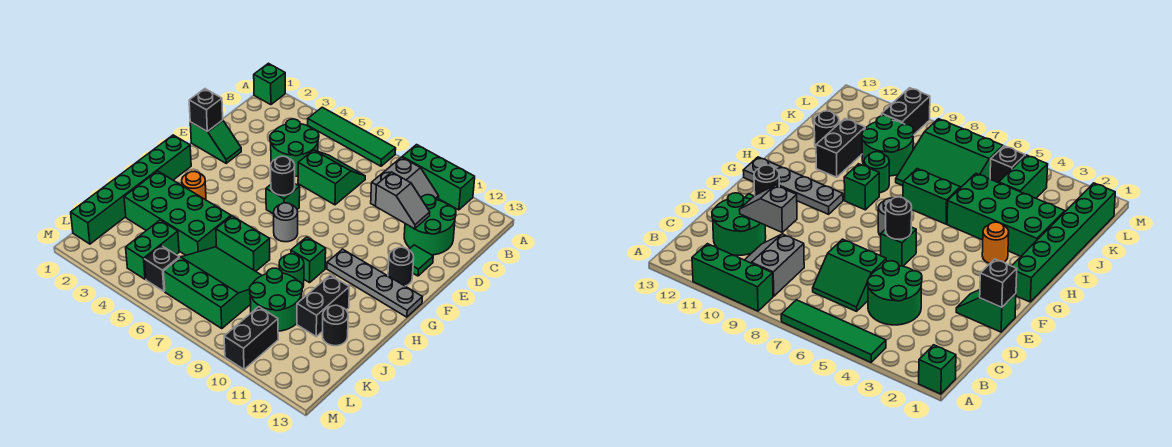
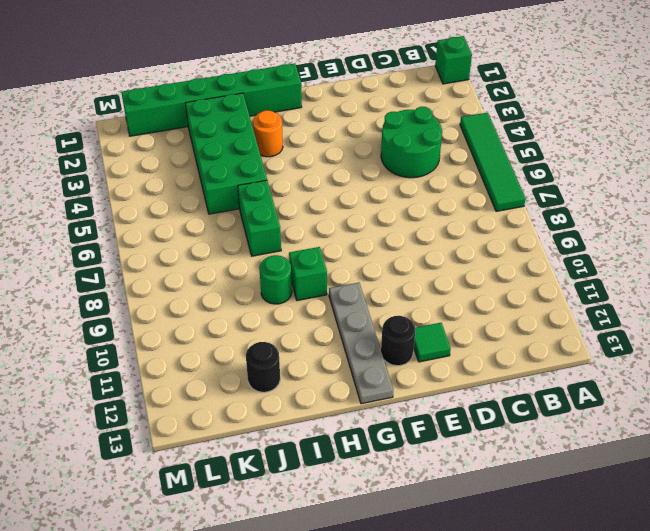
none -> green 1x3 brick [402,145,475,210]
none -> grey 2x2 slope [371,157,439,206]
none -> green 2x2 slope [298,150,365,205]

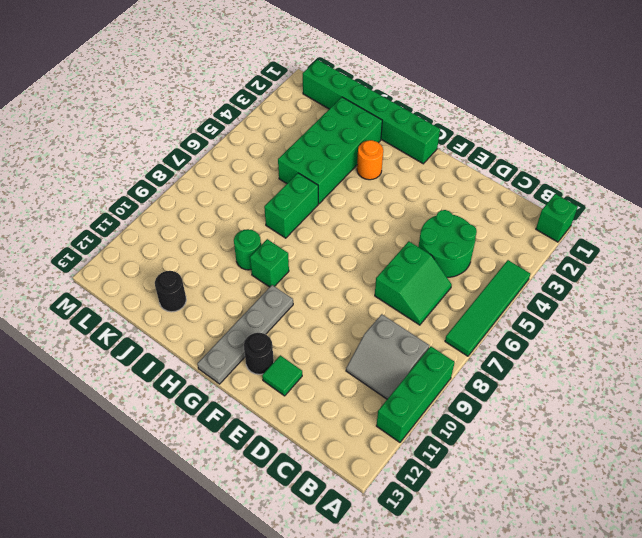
none -> green 2x2 round brick [404,195,456,255]
none -> green 1x2 slope [190,120,241,163]
none -> green 1x1 brick [266,184,300,214]

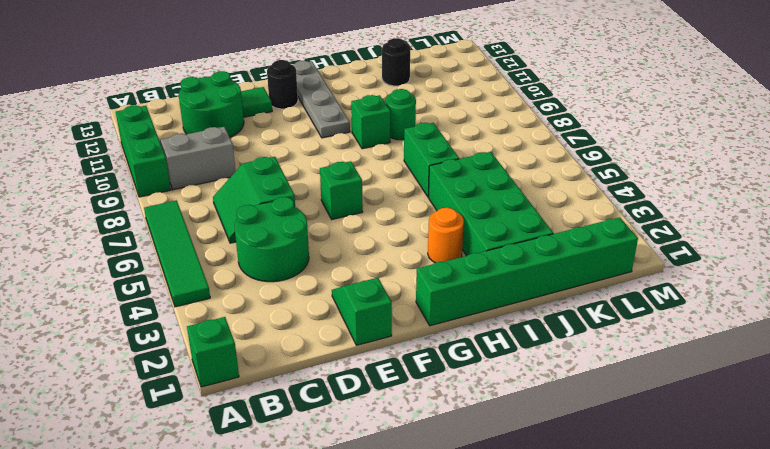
none -> grey 1x1 round brick [274,203,298,242]
none -> black 1x2 brick [297,275,349,336]
none -> green 3x3 slope [163,247,262,329]

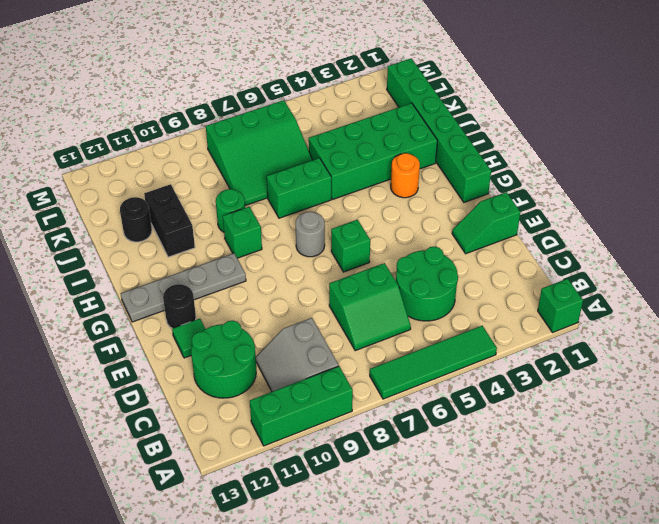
none -> green 2x2 round brick [250,268,302,331]
none -> green 1x2 brick [126,220,179,279]
none -> black 1x1 brick [144,246,179,291]

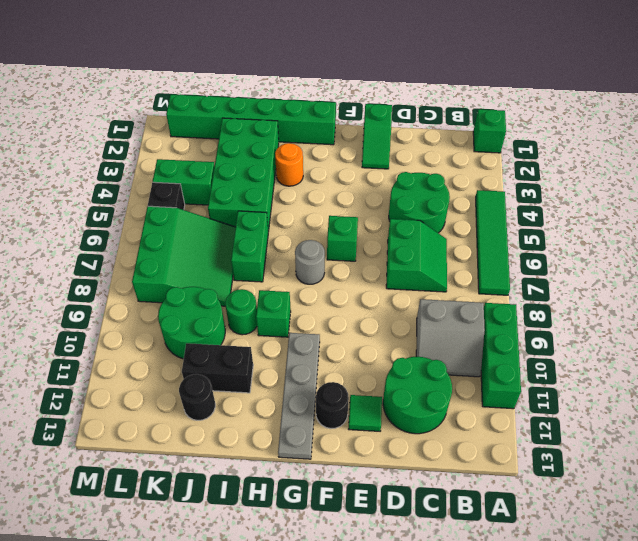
none -> black 1x2 brick [224,307,278,369]
none -> grey 1x2 slope [376,172,430,229]
none -> black 1x1 brick [189,89,223,132]

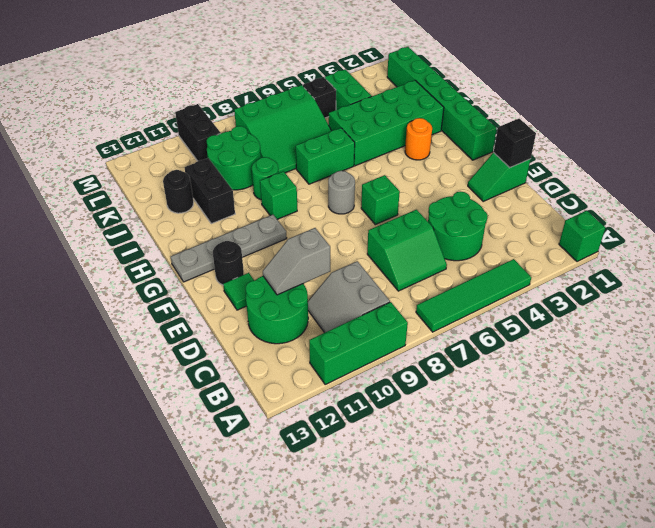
none -> black 1x1 round brick [271,156,295,195]

